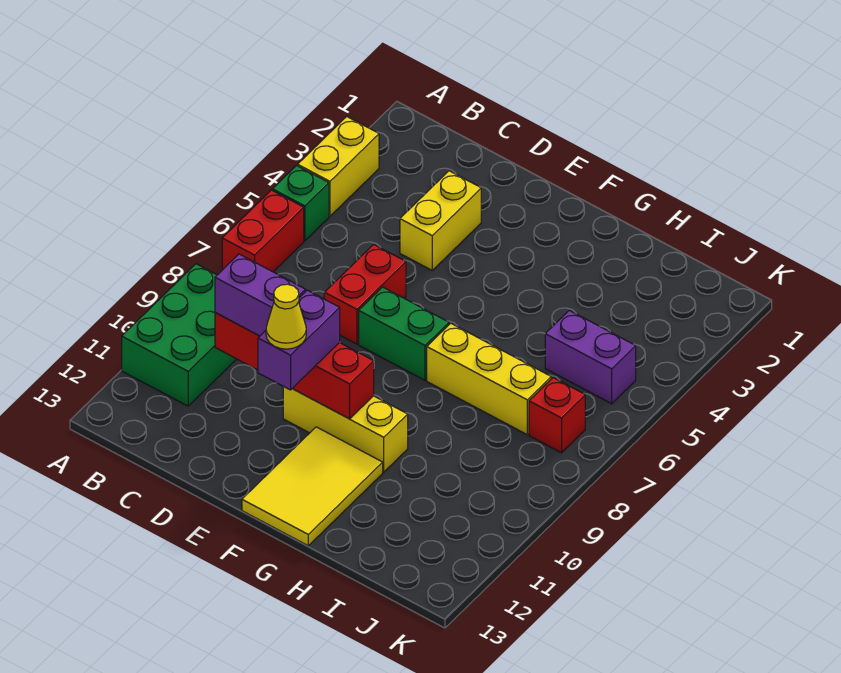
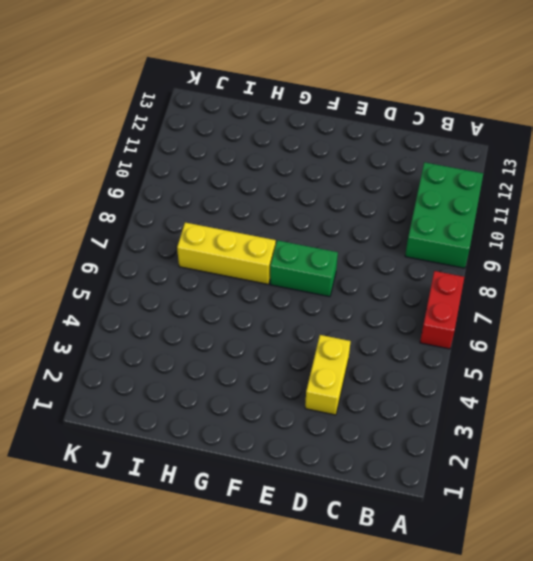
none -> yellow 1x2 brick [298,117,379,216]
none -> green 1x1 brick [272,166,329,241]
none -> red 1x2 brick [324,244,406,344]

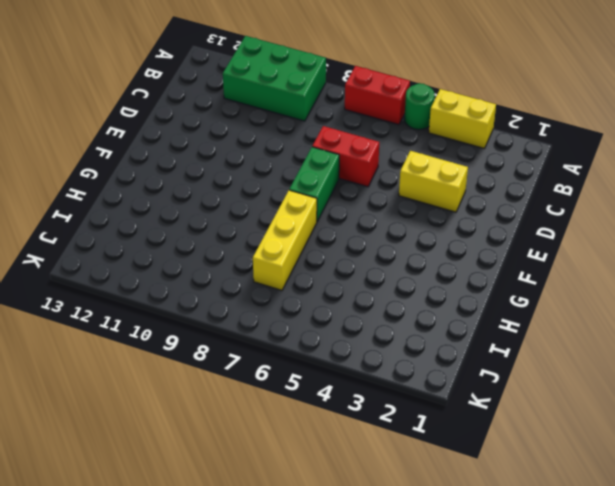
green 1x1 round brick [404,83,435,130] -> green 1x1 brick [272,166,329,241]
none -> yellow 1x3 brick [283,387,408,472]
none -> yellow 2x3 tile [242,427,383,546]
none -> purple 1x2 brick [545,310,636,404]

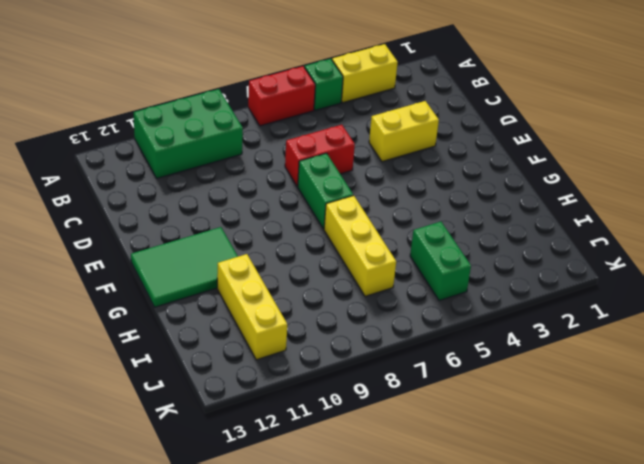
green 2x3 tile [131,227,238,307] -> yellow 2x3 tile [242,427,383,546]
yellow 1x3 brick [217,254,287,360] -> yellow 1x3 brick moved to [283,387,408,472]
green 1x2 brick [410,222,471,301] -> purple 1x2 brick [545,310,636,404]
none -> red 1x1 brick [529,378,585,453]
none -> red 1x4 brick [215,313,374,419]
none -> purple 1x2 brick [215,254,305,336]

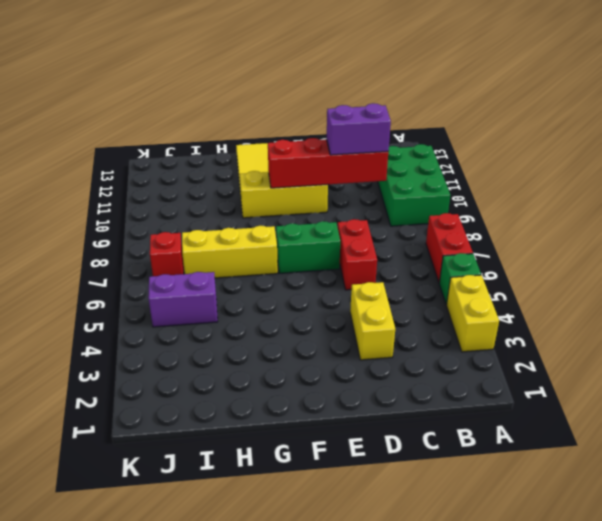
none -> purple 1x2 brick [258,290,340,390]
none -> yellow 1x1 cone [266,284,306,349]

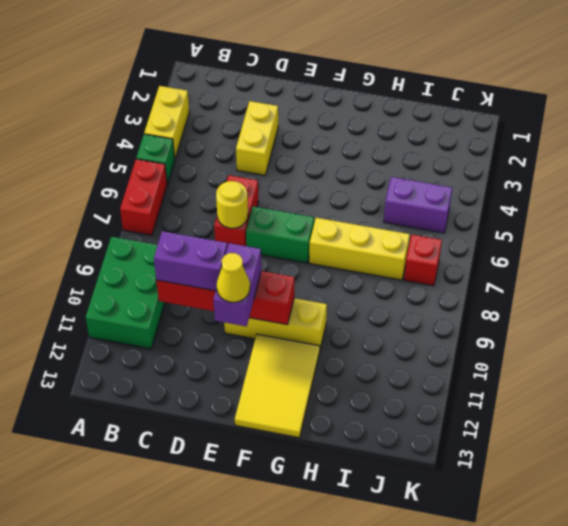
yellow 1x1 round brick [216,181,248,228] -> none

